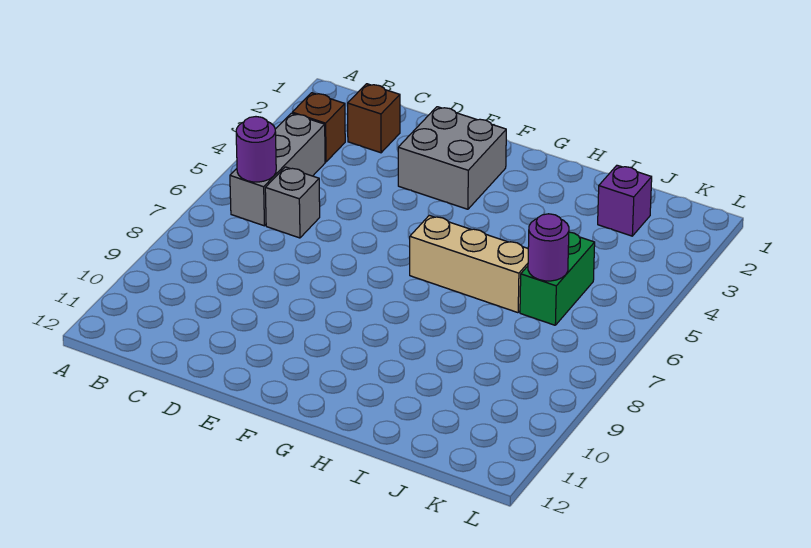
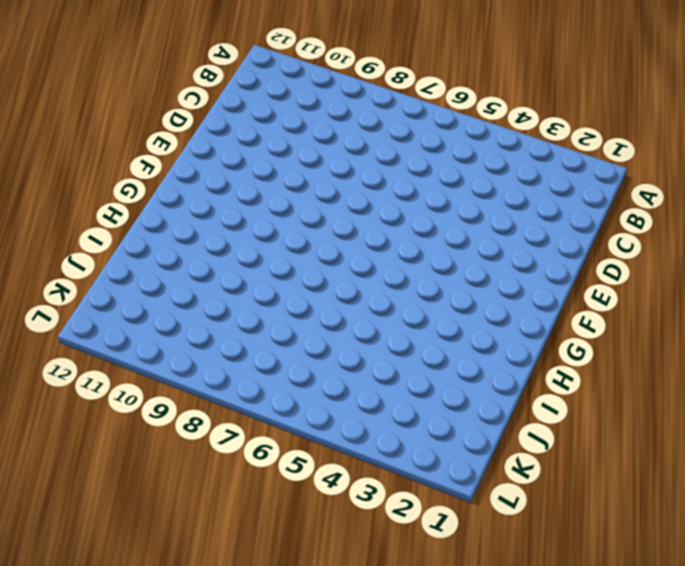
none -> brown 1x1 brick [292,93,345,162]
none -> grey 1x3 brick [230,113,325,226]

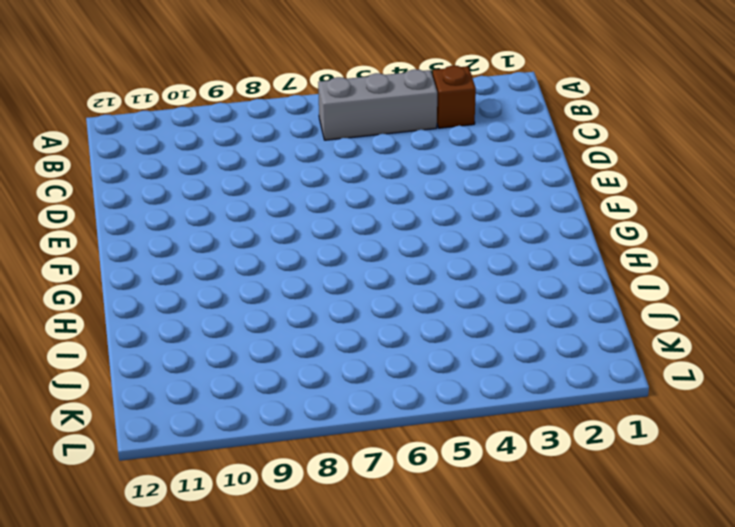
none -> brown 1x1 brick [348,84,400,153]
none -> grey 1x1 brick [265,167,320,238]

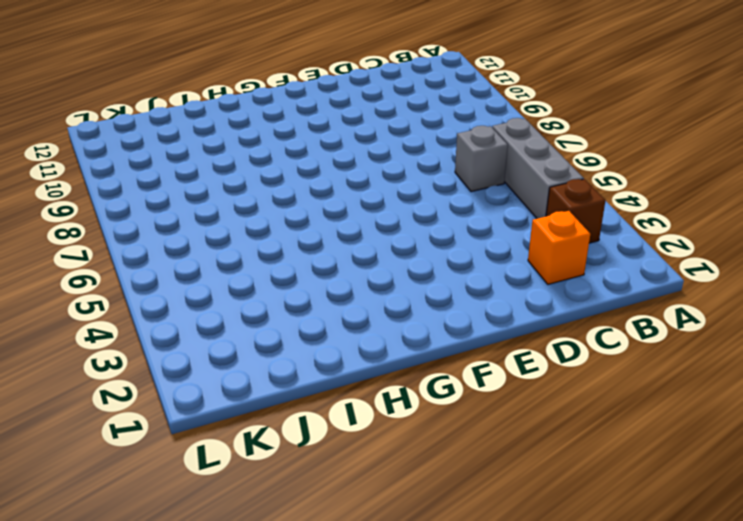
orange 1x1 brick [528,211,590,284] -> brown 1x1 brick [348,84,400,153]
none -> grey 2x2 brick [398,107,506,209]
none -> tan 1x3 brick [410,215,528,313]

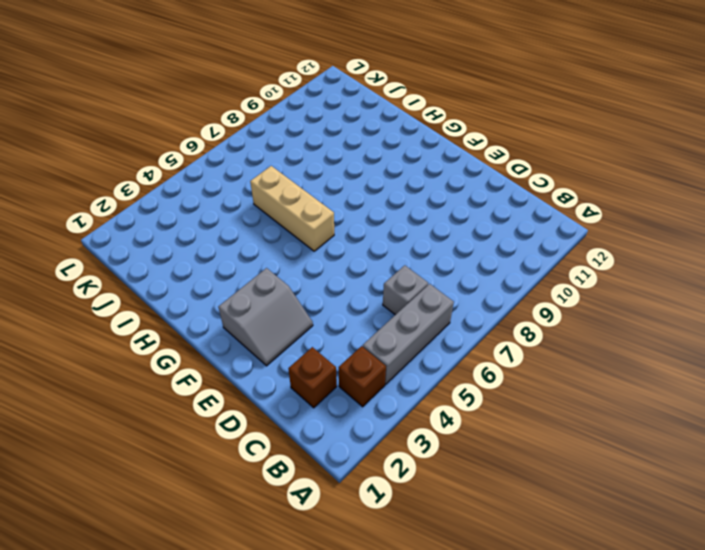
grey 2x2 slope [218,268,313,366] -> grey 2x2 brick [398,107,506,209]
none -> purple 1x1 brick [598,165,652,236]
none -> green 1x2 brick [520,232,595,325]

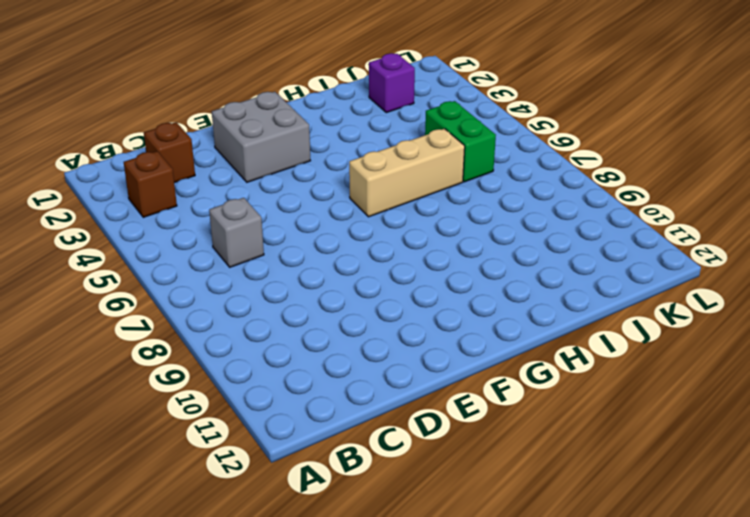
none -> grey 1x3 brick [230,113,325,226]
none -> purple 1x1 round brick [236,117,276,182]

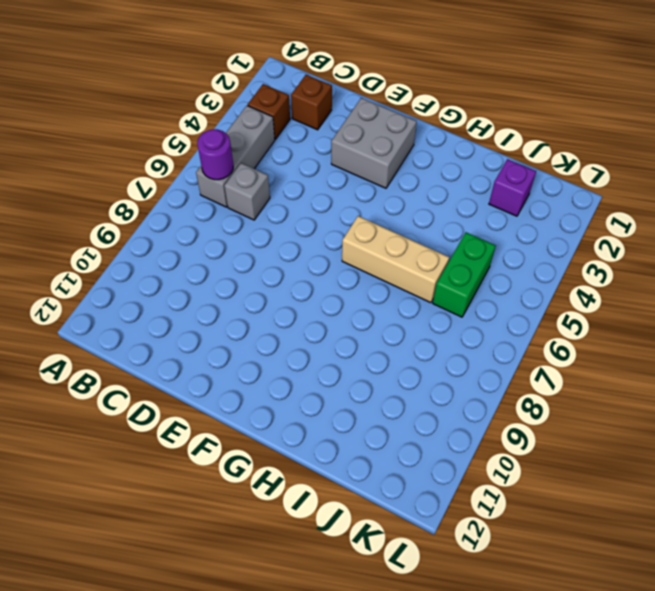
none -> purple 1x1 round brick [528,214,569,281]

